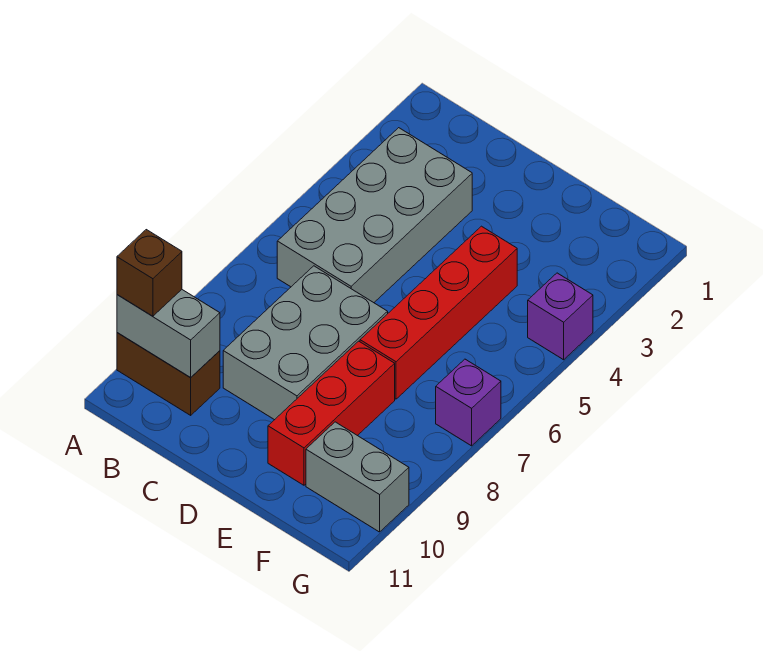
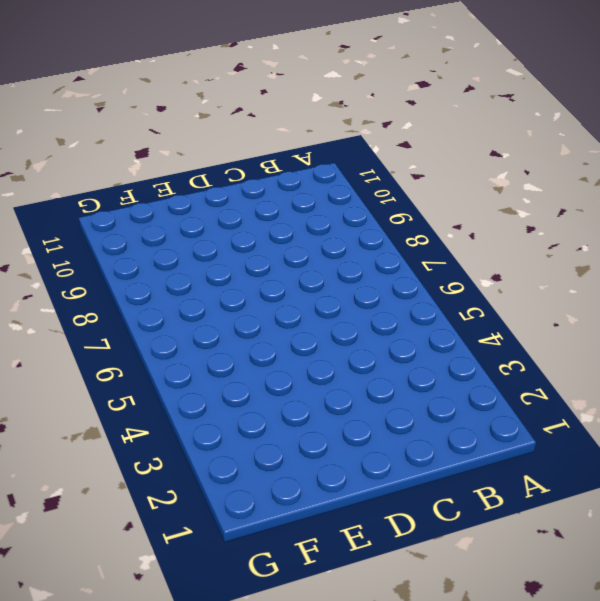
none -> brown 1x2 brick [117,333,220,415]
none -> grey 2x4 brick [277,128,472,303]

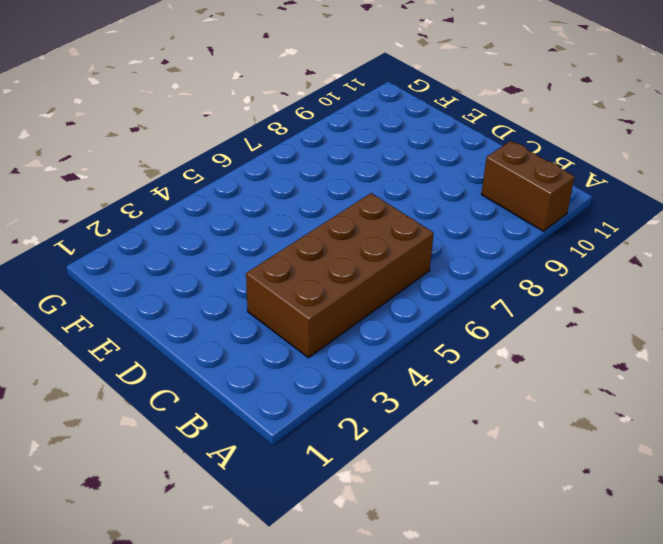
brown 2x4 brick [246,193,434,358] -> grey 2x4 brick [277,128,472,303]
none -> grey 2x3 brick [223,266,388,420]
none -> red 1x4 brick [360,226,517,399]

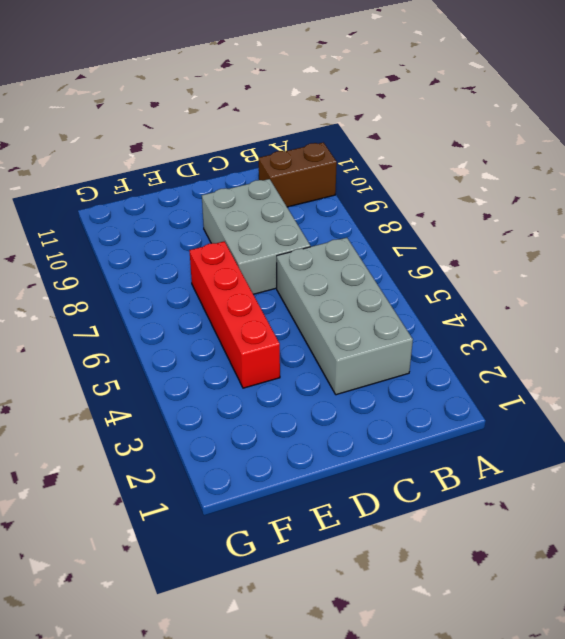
none -> red 1x3 brick [268,341,395,485]
none -> grey 1x2 brick [306,422,409,532]

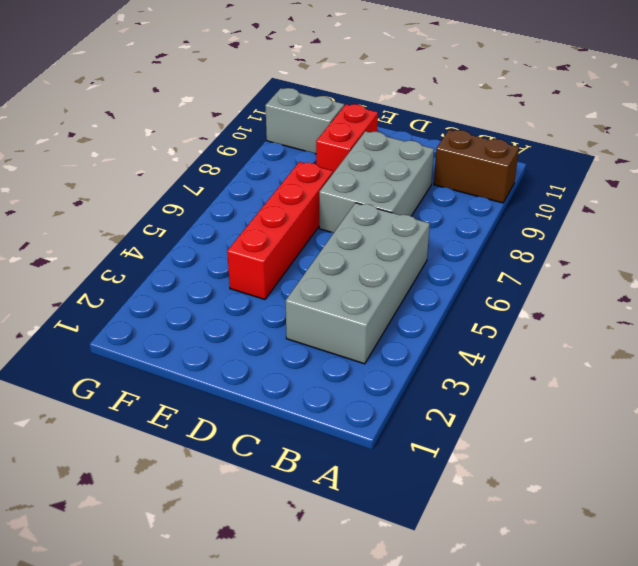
red 1x2 brick [316,104,378,173] -> red 1x3 brick [268,341,395,485]
none -> purple 1x1 brick [528,273,593,360]
none -> purple 1x1 brick [436,359,501,446]

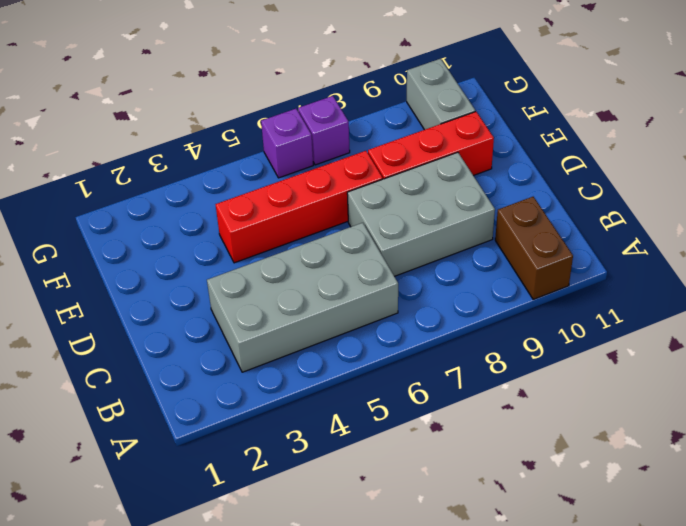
purple 1x1 brick [261,109,313,178] -> purple 1x1 brick moved to [528,273,593,360]
none -> grey 1x2 brick [117,290,220,378]
none -> brown 1x1 brick [117,230,182,316]

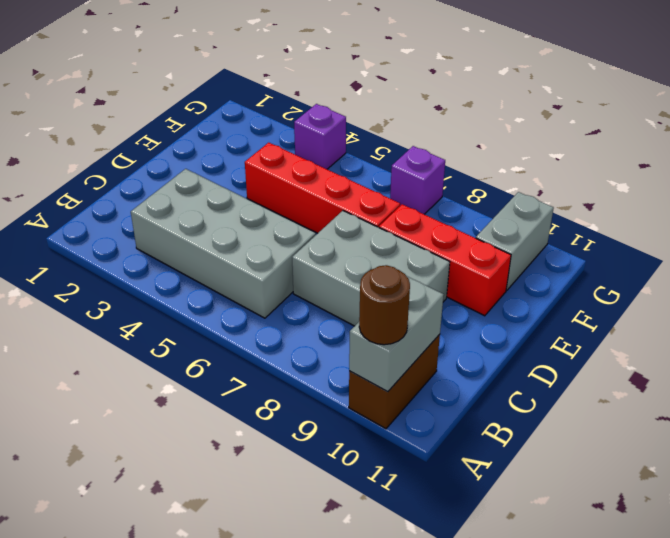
brown 1x1 round brick [359,265,410,345] -> brown 1x1 brick [117,230,182,316]

